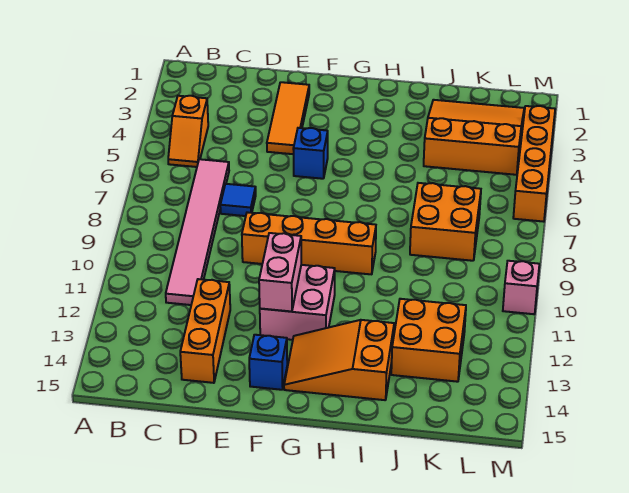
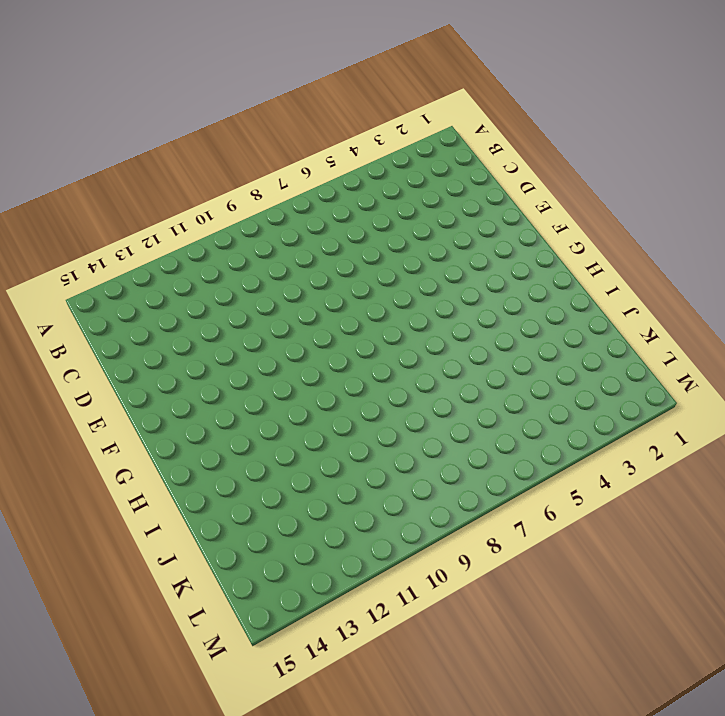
none -> orange 1x2 slope [168,96,208,167]
none -> pink 1x6 tile [166,159,229,305]
none -> blue 1x1 tile [220,184,256,216]

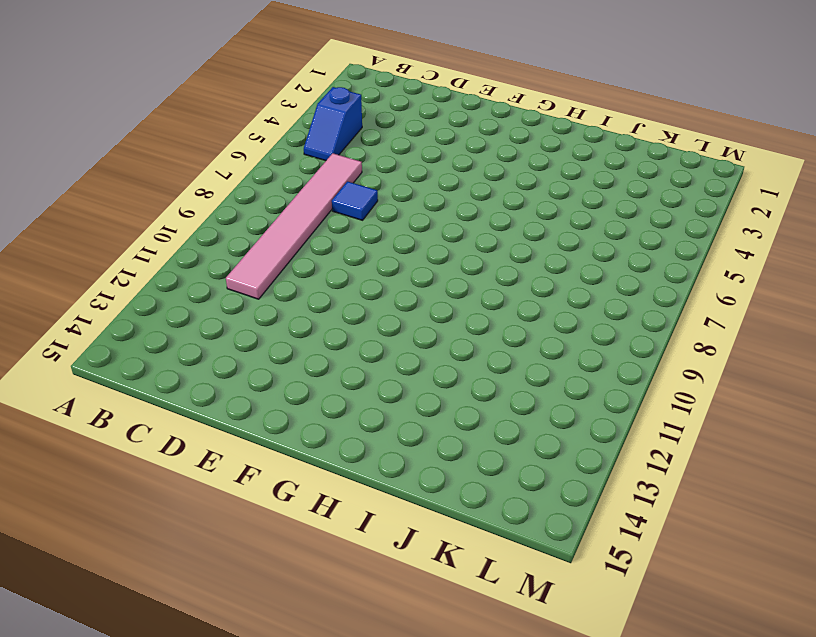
blue 1x2 slope [304,87,362,161] -> orange 1x2 slope [168,96,208,167]
none -> orange 1x3 brick [180,279,230,383]
none -> orange 1x3 tile [267,82,309,154]
none -> orange 1x4 brick [242,212,376,274]

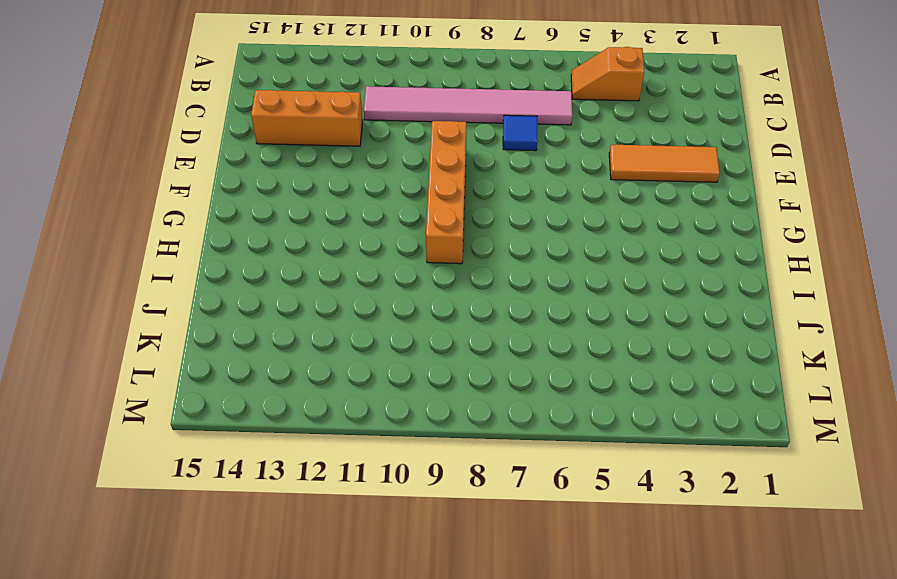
none -> blue 1x1 brick [293,128,328,179]
none -> pink 2x2 brick [260,265,335,340]
none -> blue 1x1 brick [249,335,287,390]

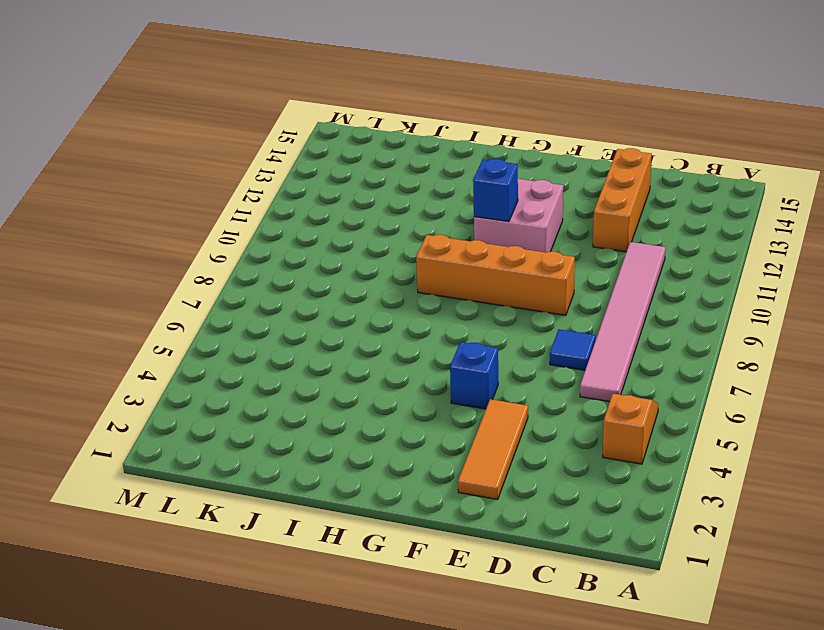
blue 1x1 brick [473,159,518,222] -> blue 1x1 brick moved to [249,335,287,390]
none -> orange 2x3 slope [284,320,394,400]
none -> orange 3x3 slope [424,100,524,175]
none -> orange 2x2 brick [410,183,481,261]

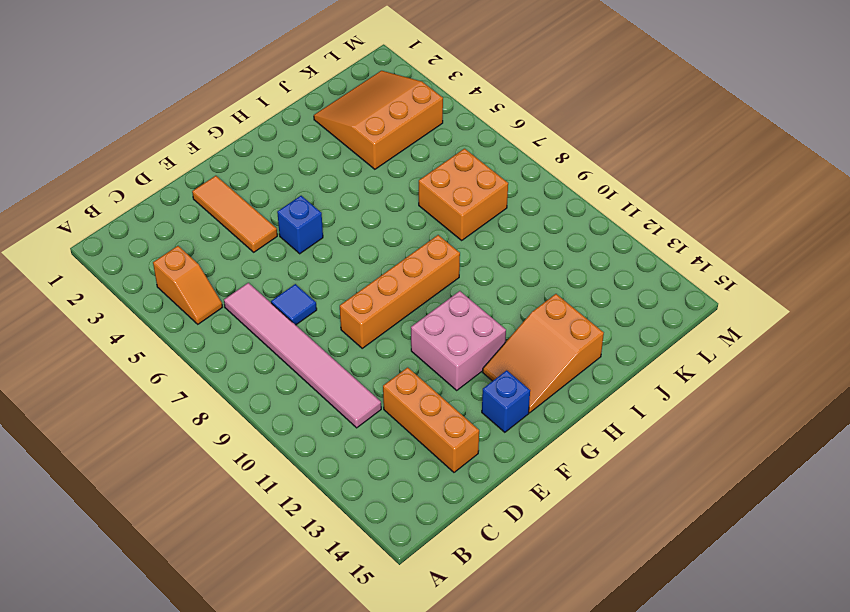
none -> orange 2x2 brick [391,299,466,382]
none -> orange 1x4 brick [513,106,555,222]
none -> pink 1x1 brick [503,261,539,314]

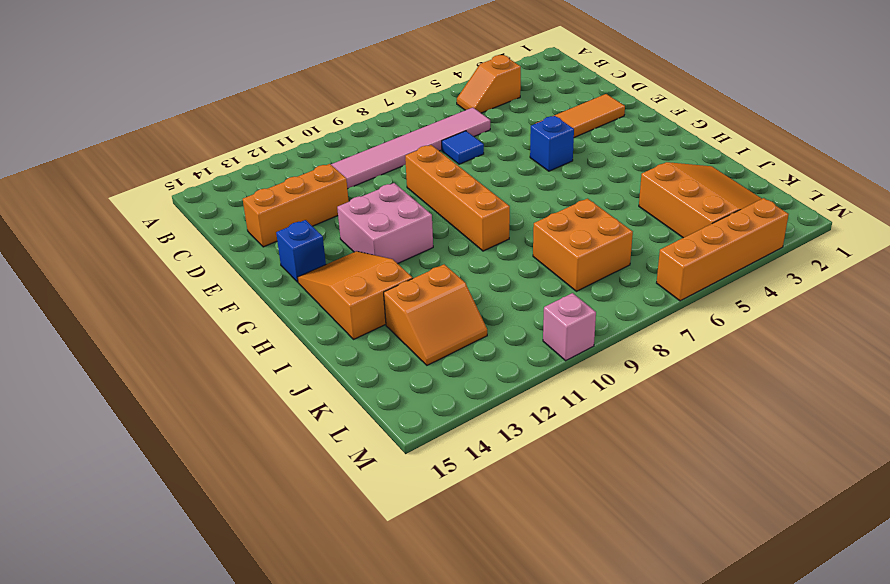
orange 2x2 slope [384,264,487,365] -> orange 2x2 brick [391,299,466,382]
none -> pink 1x2 brick [259,233,301,312]

